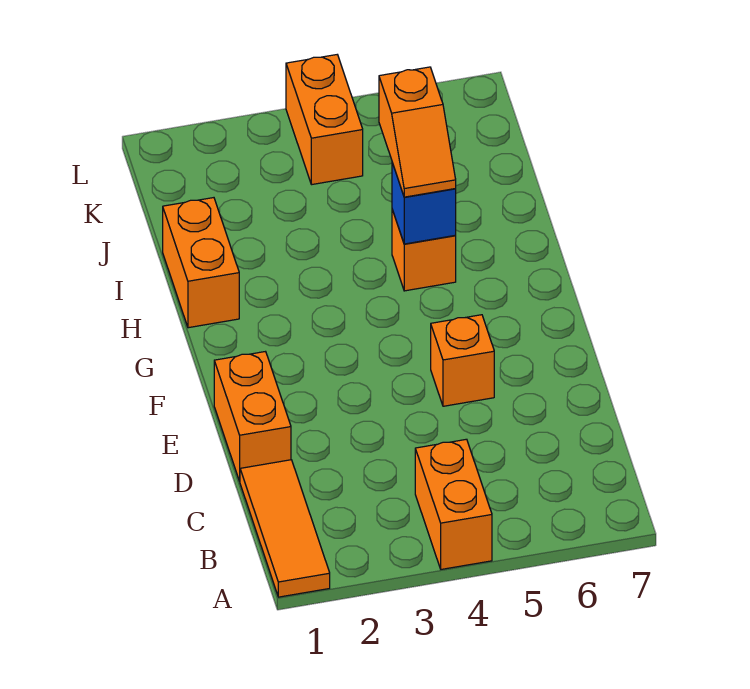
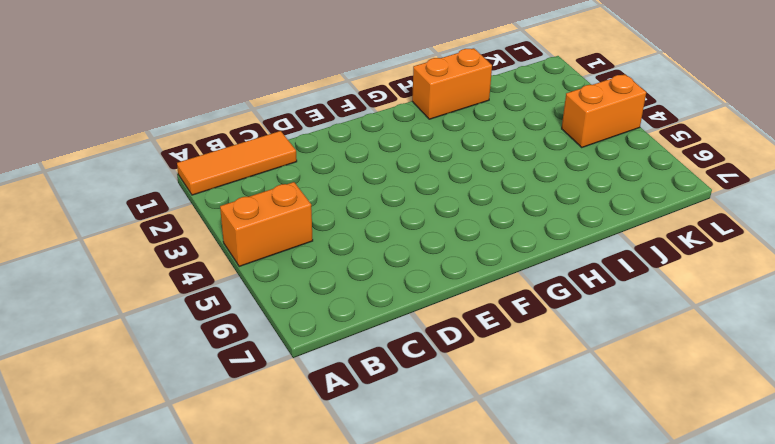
none -> orange 1x2 brick [214,352,291,481]
none -> orange 1x1 brick [431,315,494,406]

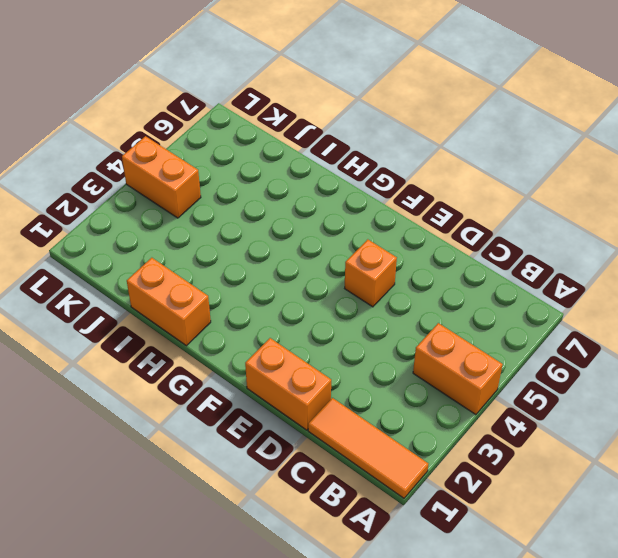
none -> orange 1x1 brick [392,210,456,291]
none -> blue 1x1 brick [392,163,456,244]

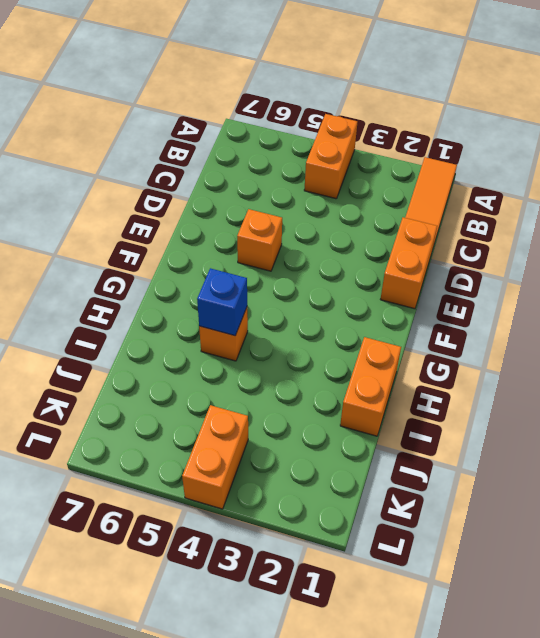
none -> orange 1x2 slope [379,67,456,197]

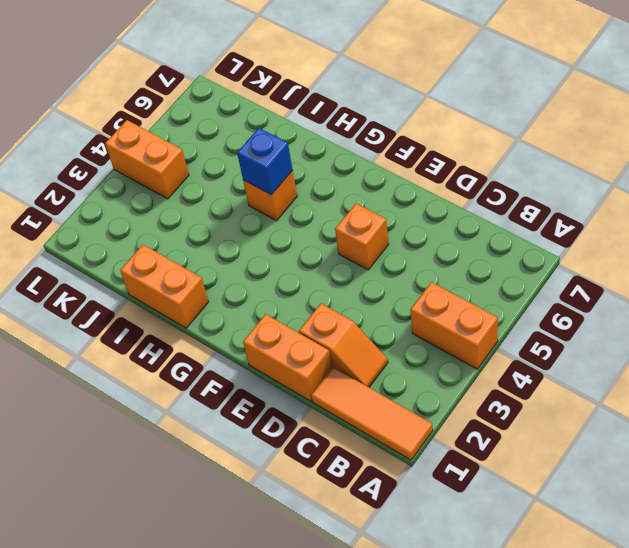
orange 1x2 slope [299,304,388,387] -> orange 1x2 slope moved to [379,67,456,197]

